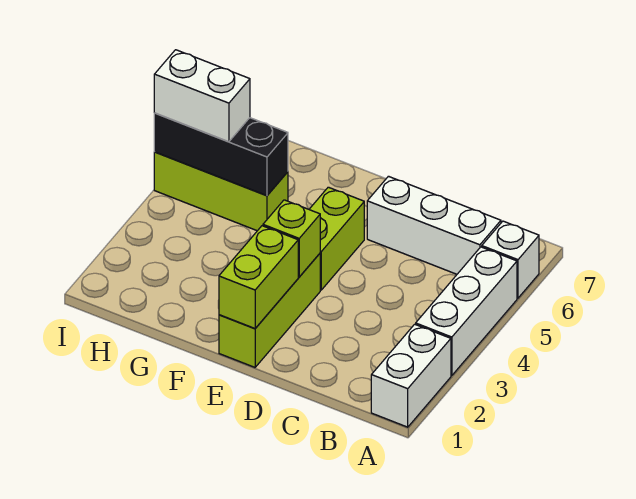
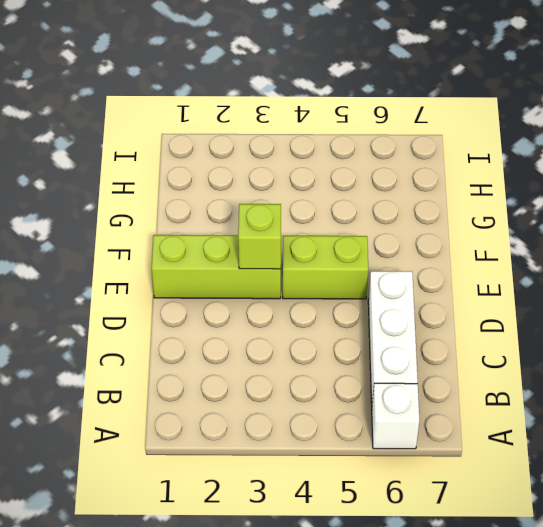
none -> white 1x2 brick [371,324,451,427]
none -> white 1x3 brick [416,247,517,376]

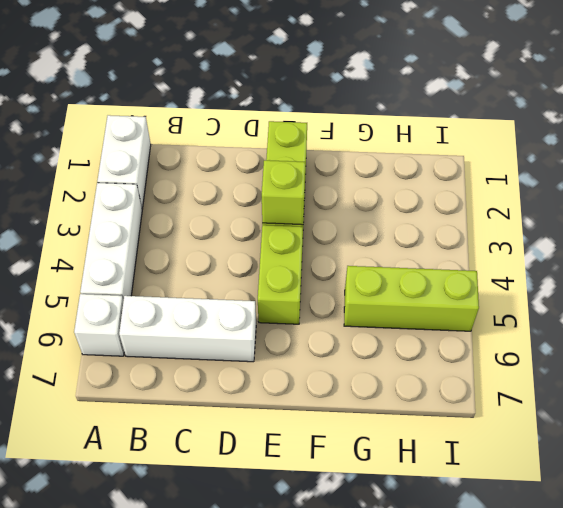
none -> lime 1x2 brick [219,226,298,329]
none -> black 1x3 brick [154,113,288,195]

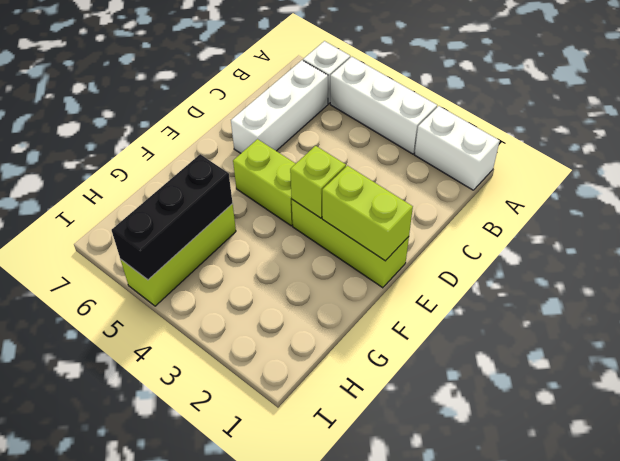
none -> white 1x2 brick [154,50,250,142]

